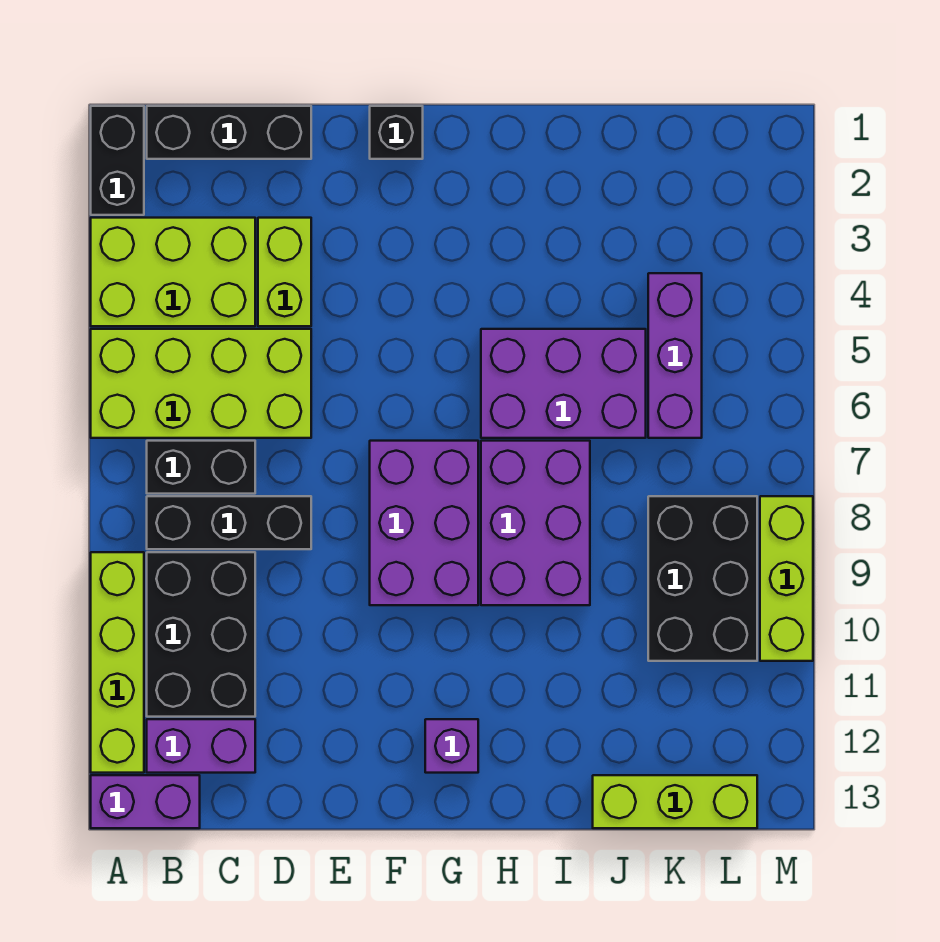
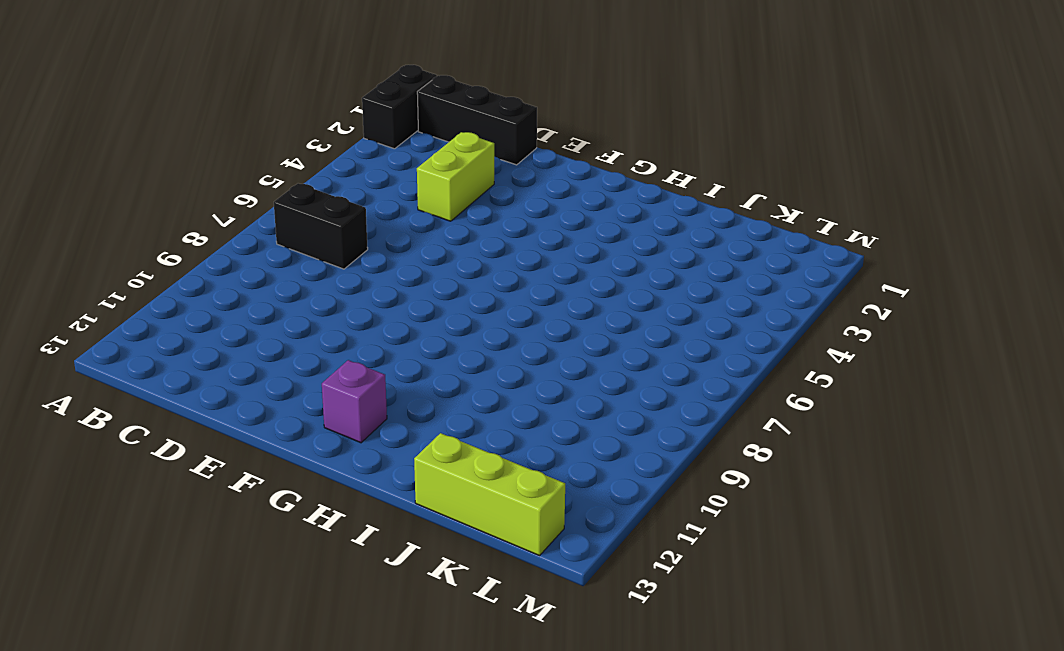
none -> lime 2x3 brick [91,218,255,326]
none -> lime 2x4 brick [91,329,311,438]
none -> lime 1x4 brick [91,552,144,773]

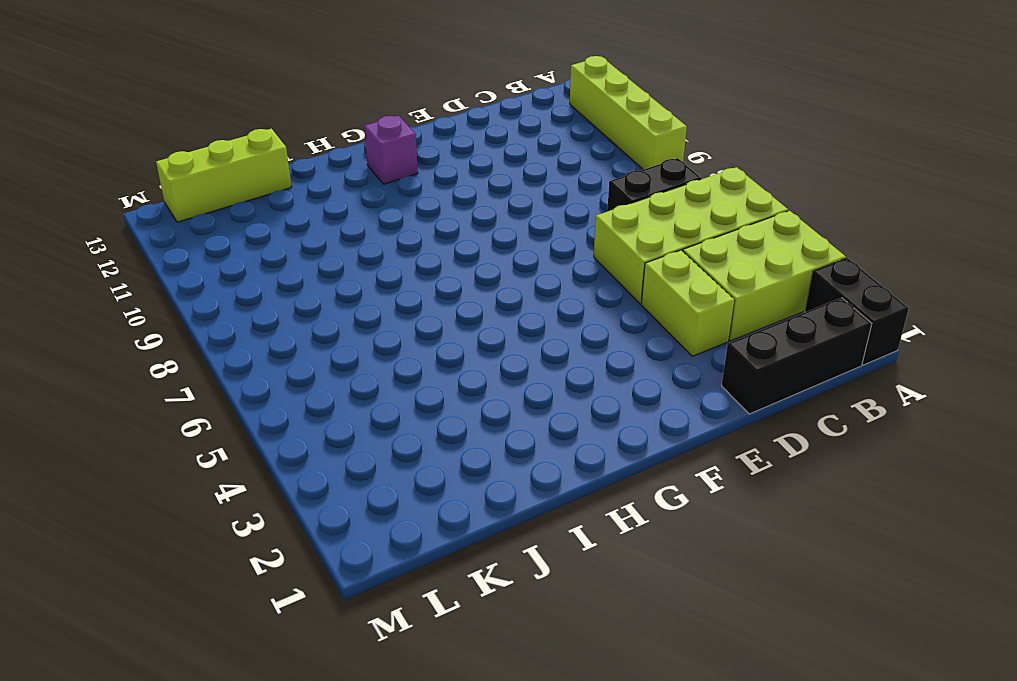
none -> purple 1x2 brick [91,775,200,828]
none -> black 1x3 brick [147,496,311,549]
none -> black 2x3 brick [147,552,255,717]

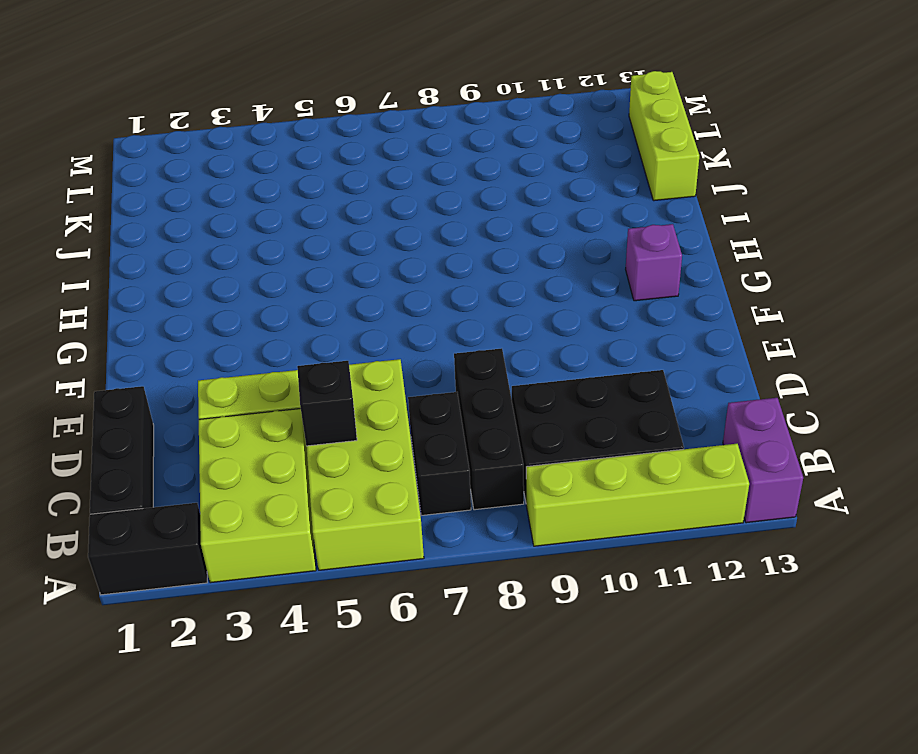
black 1x1 brick [297,361,357,446] -> black 1x1 brick moved to [370,106,423,159]
none -> purple 1x2 brick [147,719,255,773]
none -> purple 2x3 brick [370,441,478,605]
none -> purple 2x3 brick [481,329,646,438]

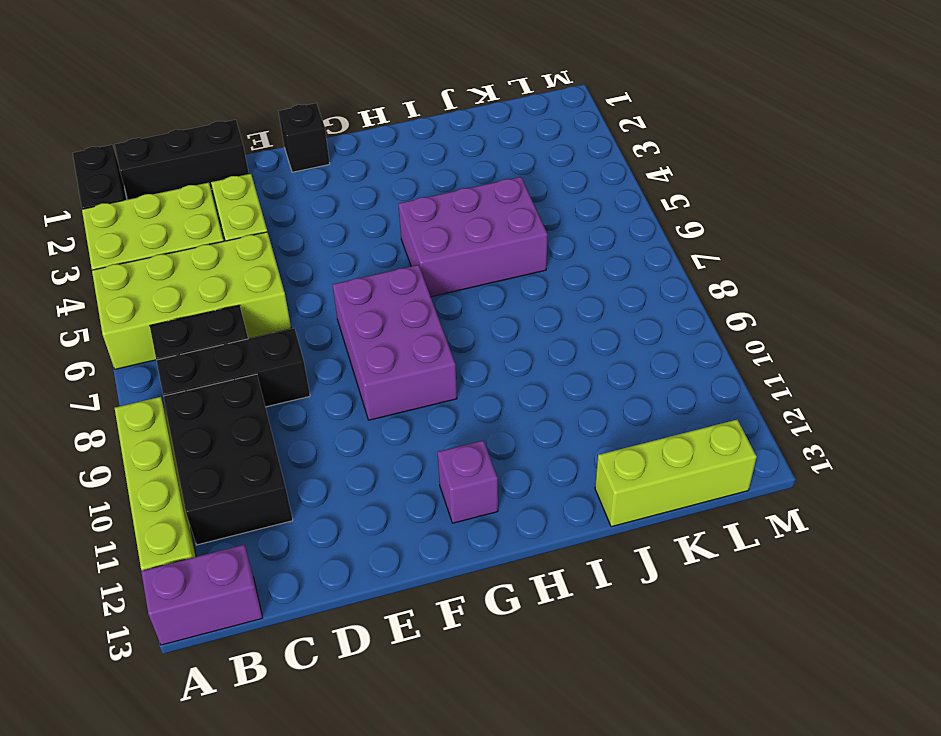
none -> purple 1x2 brick [147,719,255,773]
none -> purple 2x3 brick [481,441,590,605]
none -> purple 1x3 brick [648,273,702,438]

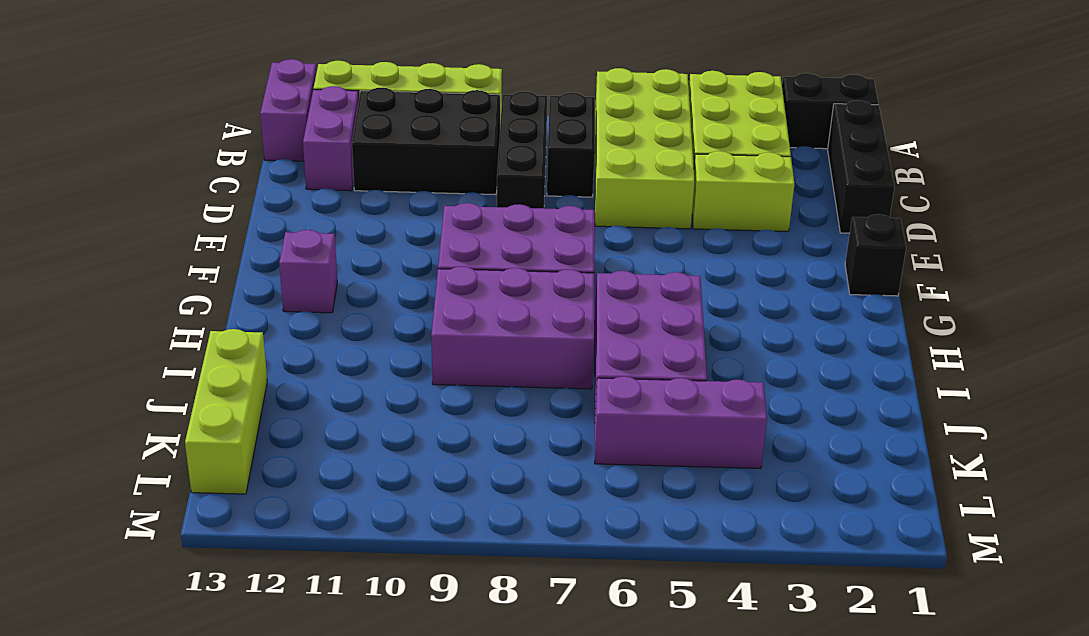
none -> black 2x3 brick [648,496,757,661]
none -> lime 1x3 brick [760,496,813,661]

